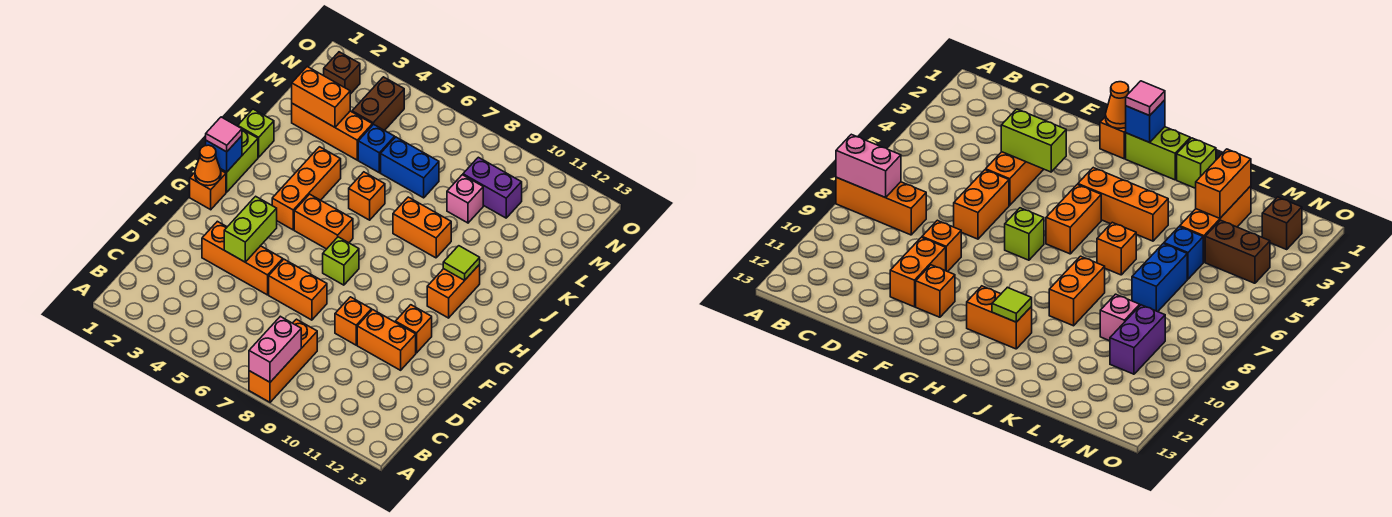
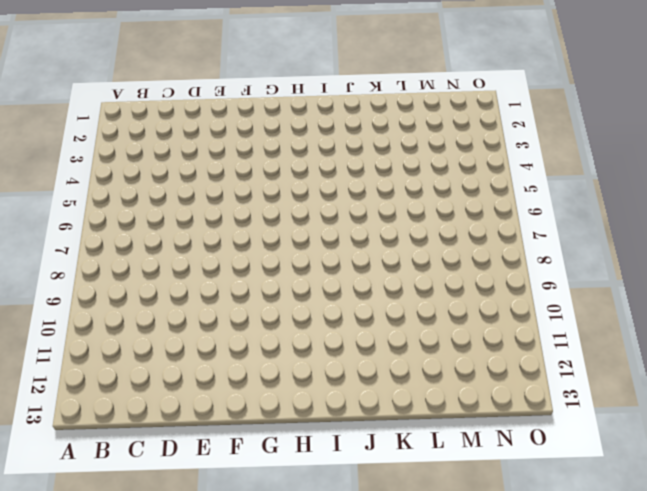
none -> orange 1x3 brick [249,319,317,402]
none -> orange 1x3 brick [202,221,283,295]
none -> orange 1x2 brick [269,259,327,320]

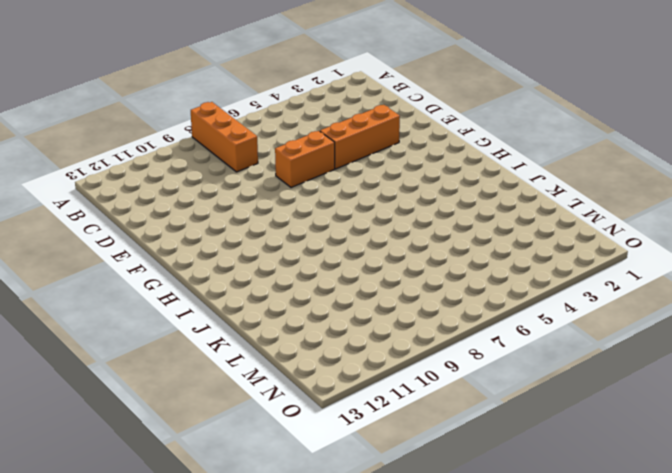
none -> orange 1x1 brick [335,297,371,345]
none -> orange 1x2 brick [357,310,416,370]
none -> orange 1x1 brick [395,305,432,353]

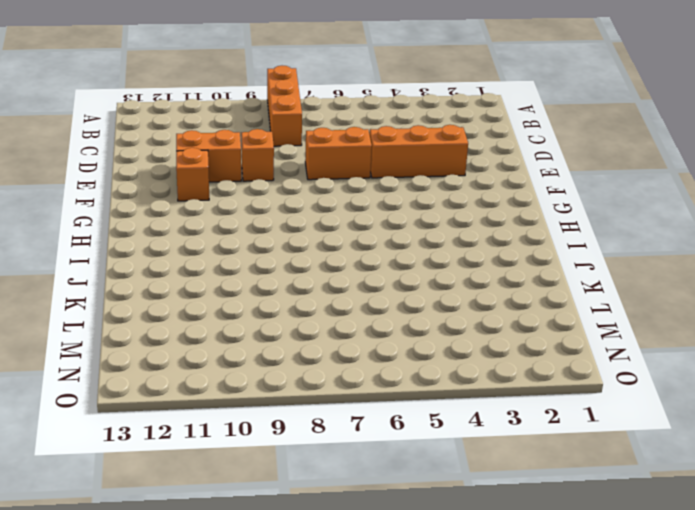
none -> orange 1x1 brick [190,171,226,210]
none -> lime 1x1 brick [323,237,359,285]
none -> lime 1x2 brick [220,130,258,192]

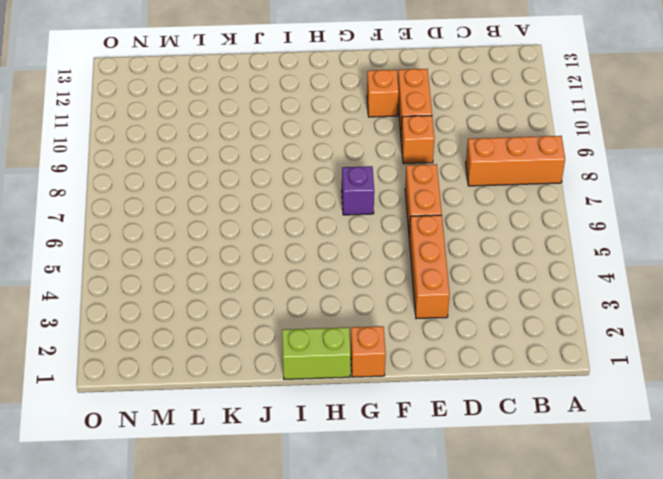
purple 1x1 brick [342,166,374,215] -> lime 1x1 brick [323,237,359,285]
none -> orange 1x3 brick [272,147,341,230]
none -> orange 1x2 brick [294,194,353,249]
none -> orange 1x2 brick [427,264,480,318]

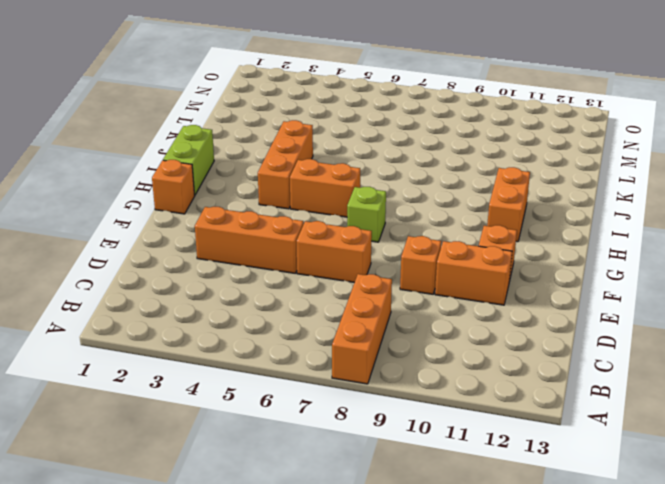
none -> lime 1x1 brick [238,109,274,157]
none -> orange 1x1 brick [349,172,385,220]
none -> orange 1x2 brick [393,197,451,258]

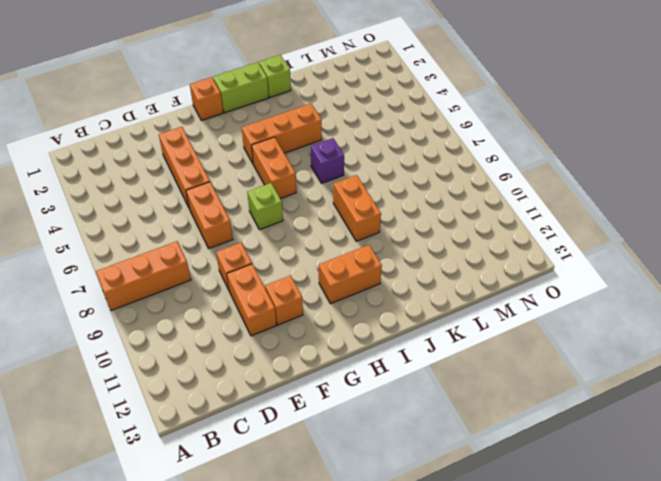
purple 1x1 brick [311,138,344,183] -> orange 1x1 brick [349,172,385,220]
none -> orange 1x3 brick [292,104,372,160]
none -> blue 1x1 brick [358,124,395,173]
none -> blue 1x2 brick [381,137,439,198]

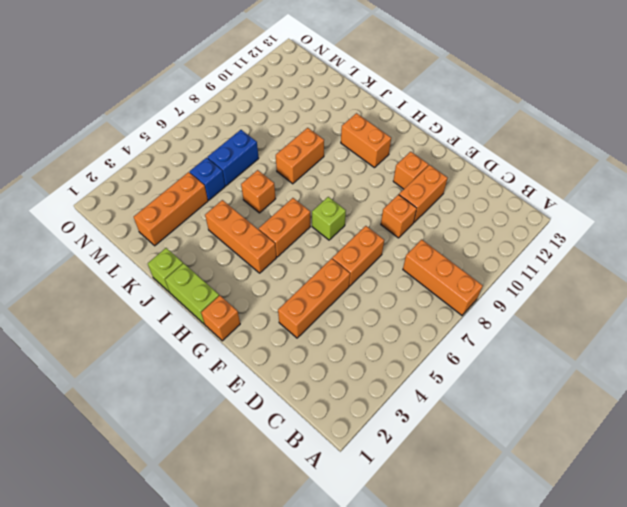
none -> pink 1x1 brick [447,175,483,223]
none -> brown 1x2 brick [352,77,404,131]
none -> purple 1x2 brick [463,157,522,218]

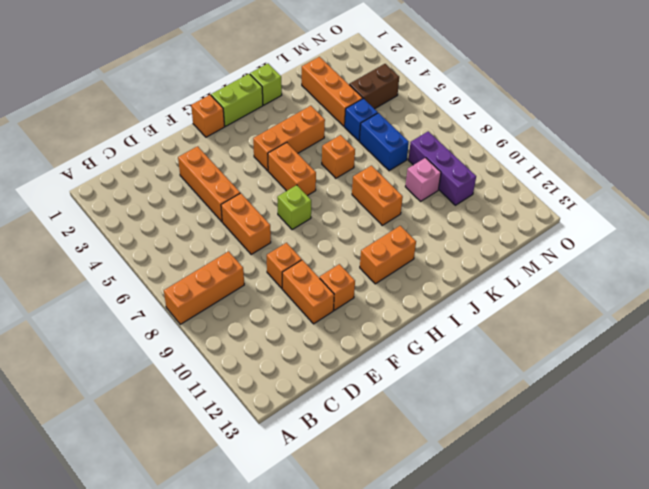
purple 1x3 brick [408,131,476,205] -> purple 1x2 brick [463,157,522,218]
none -> brown 1x1 brick [324,52,360,94]
none -> pink 1x2 brick [249,316,301,382]
none -> lime 1x2 brick [224,196,277,262]

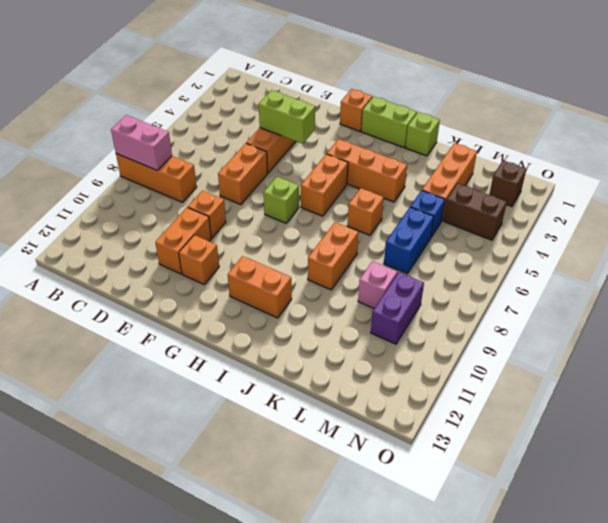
none -> orange 1x1 cone [195,145,221,186]
none -> blue 1x1 brick [206,136,242,172]
none -> lime 1x1 tile [443,246,480,281]

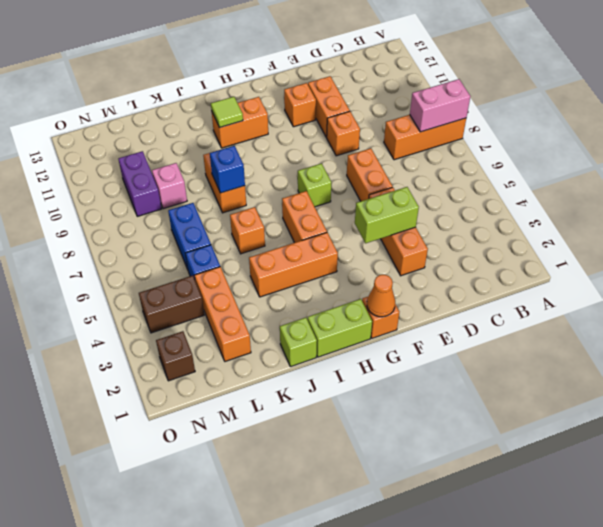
blue 1x1 brick [210,146,245,193] -> blue 1x1 brick moved to [206,136,242,172]
none -> orange 1x2 brick [292,67,350,127]
none -> pink 1x1 tile [206,117,242,152]

